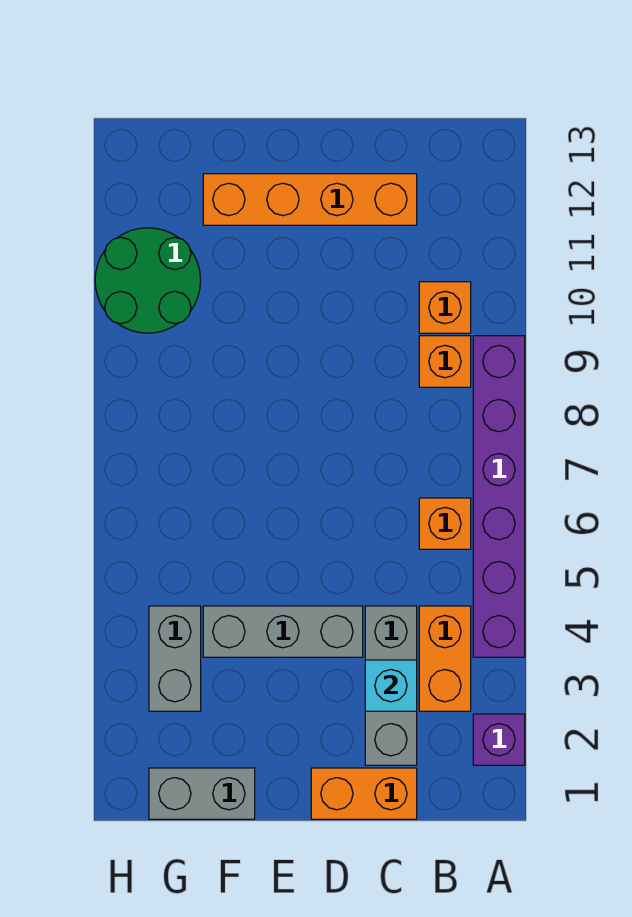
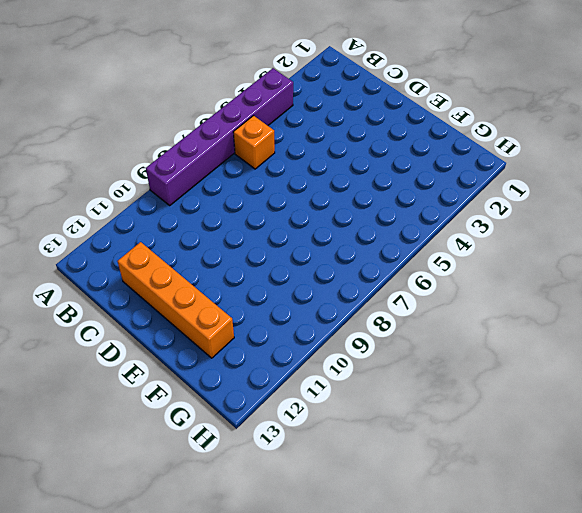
none -> purple 1x1 brick [473,714,525,765]
none -> orange 1x2 brick [419,606,471,711]
none -> orange 1x1 brick [419,336,471,387]

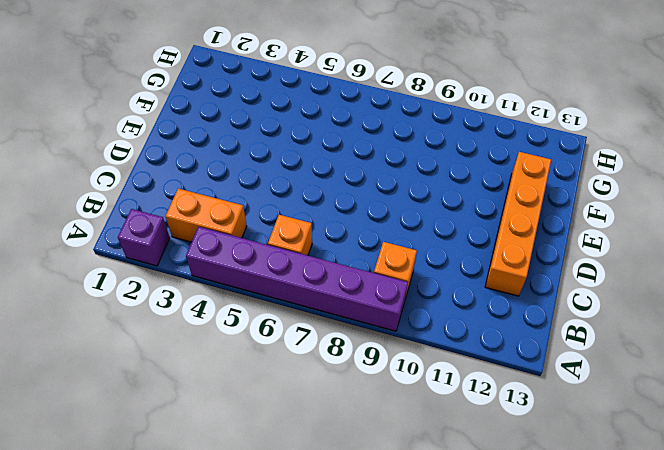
none -> orange 1x1 brick [419,282,471,333]
none -> orange 1x2 brick [311,768,417,819]
none -> grey 1x3 brick [365,606,417,765]

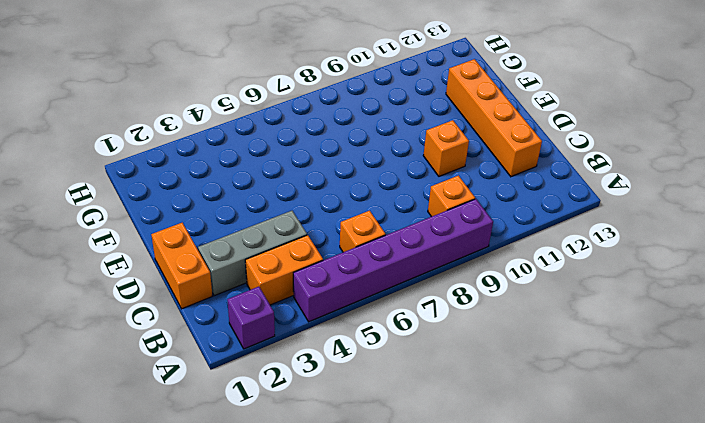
orange 1x1 brick [423,120,469,176] -> orange 1x1 brick moved to [419,282,471,333]
none -> grey 1x3 brick [203,606,363,657]
none -> grey 1x2 brick [149,768,255,819]
none -> grey 1x2 brick [149,606,201,711]

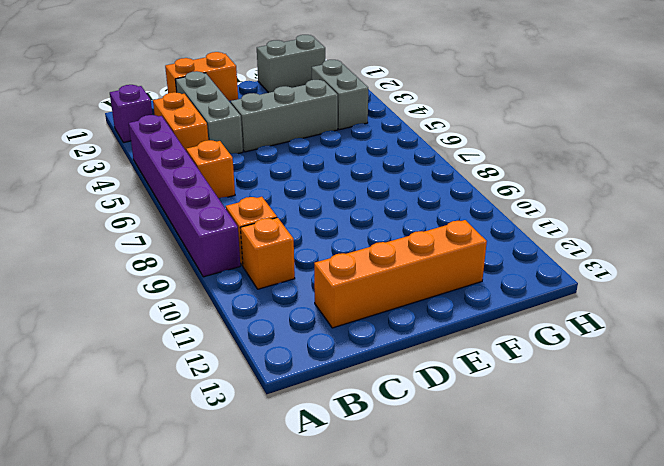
none -> green 2x2 round brick [95,228,201,333]
none -> cyan 1x1 brick [365,660,417,711]

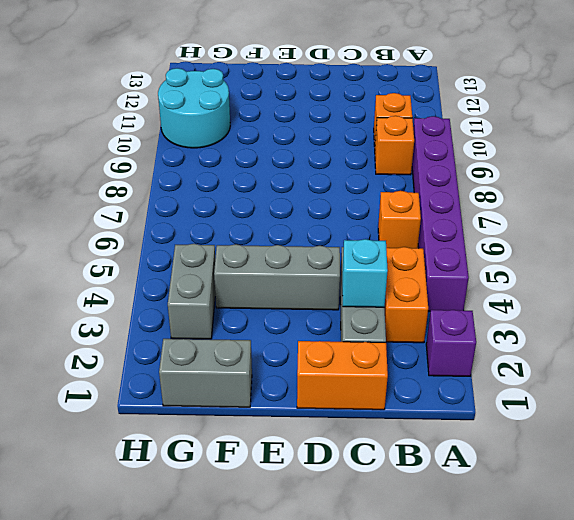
cyan 2x2 round brick [158,68,230,148] -> green 2x2 round brick [95,228,201,333]
none -> orange 1x4 brick [203,174,417,225]

